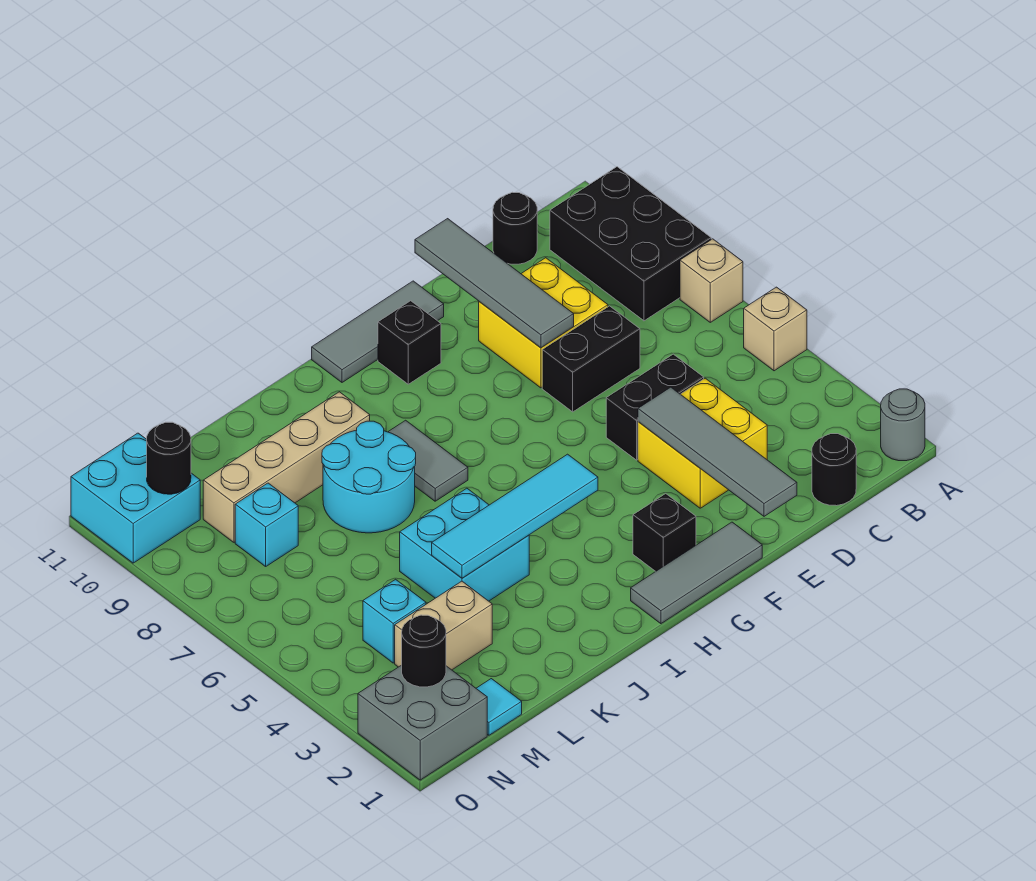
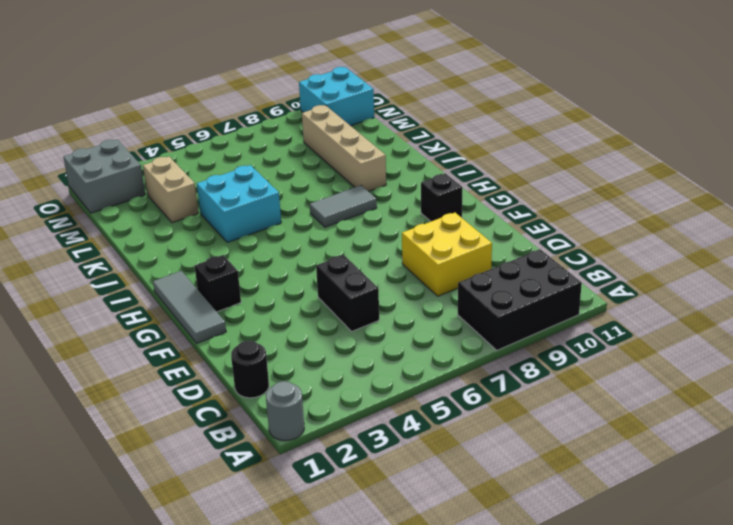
none -> tan 1x1 brick [744,287,807,371]
none -> tan 1x1 brick [680,239,743,322]
none -> black 1x1 round brick [493,192,537,264]

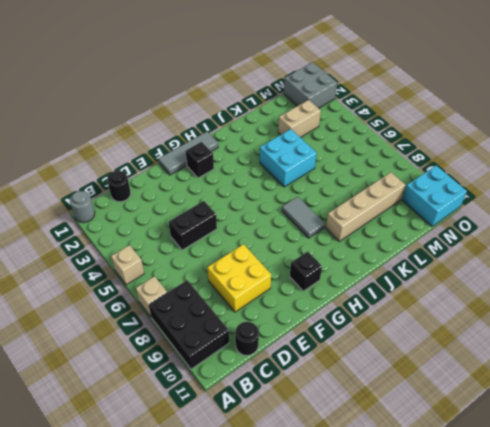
none -> yellow 2x2 brick [638,378,767,508]
none -> black 1x2 brick [542,306,640,412]
none -> grey 1x3 tile [312,281,444,382]

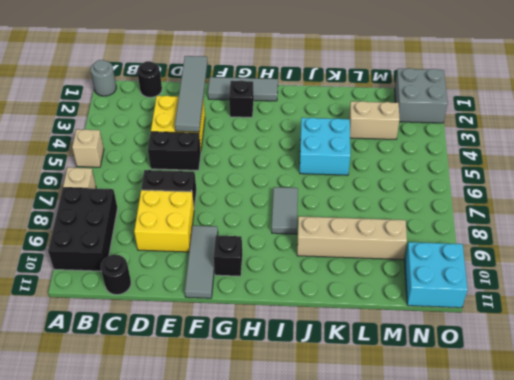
grey 1x3 tile [185,226,218,298] -> grey 1x3 tile turned to [312,281,444,382]
none -> cyan 2x2 round brick [322,421,416,533]
none -> cyan 1x1 tile [476,679,522,735]
none -> cyan 1x1 brick [363,579,426,663]

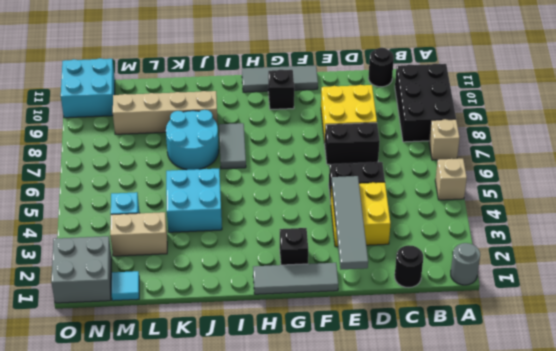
none -> cyan 1x1 brick [235,483,298,566]
none -> grey 1x4 tile [415,219,574,348]
none -> cyan 1x4 tile [432,454,598,578]

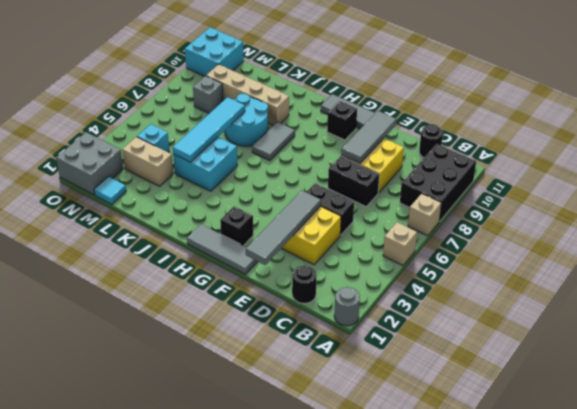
grey 1x3 tile [341,111,396,164] -> grey 1x4 tile [415,219,574,348]
cyan 1x4 tile [173,97,245,162] -> cyan 1x4 tile turned to [432,454,598,578]
grey 1x1 brick [193,76,223,113] -> cyan 1x1 brick [235,483,298,566]
none -> black 1x1 round brick [402,615,446,687]
none -> black 1x1 round brick [147,422,191,494]

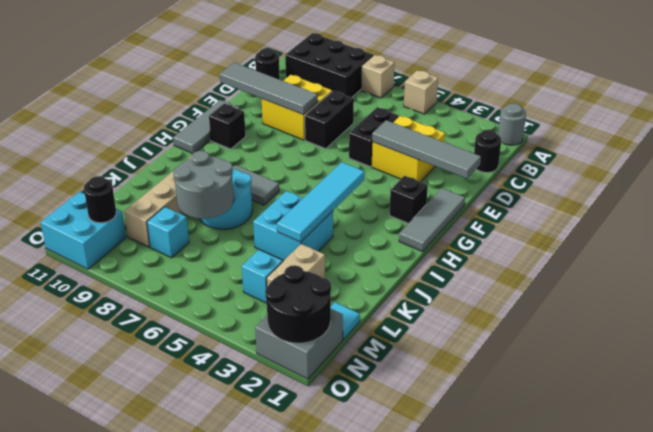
grey 2x2 round brick [173,151,234,219] -> none
black 2x2 round brick [265,265,331,343] -> black 1x1 round brick [402,615,446,687]

